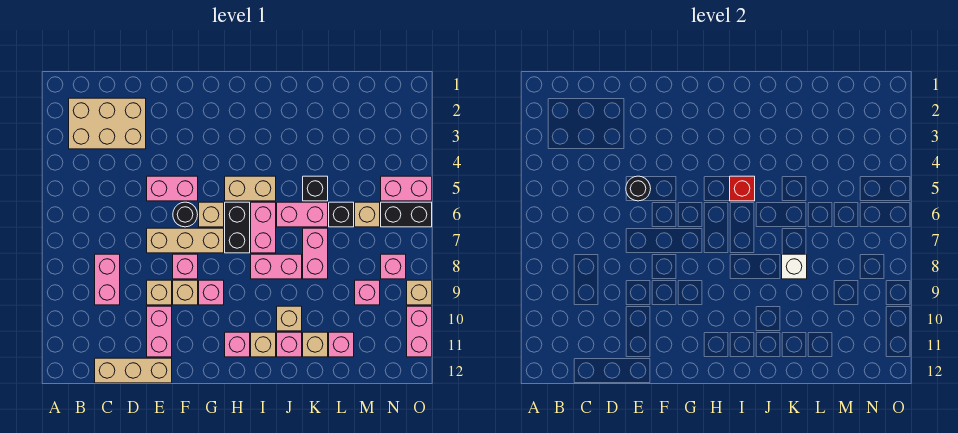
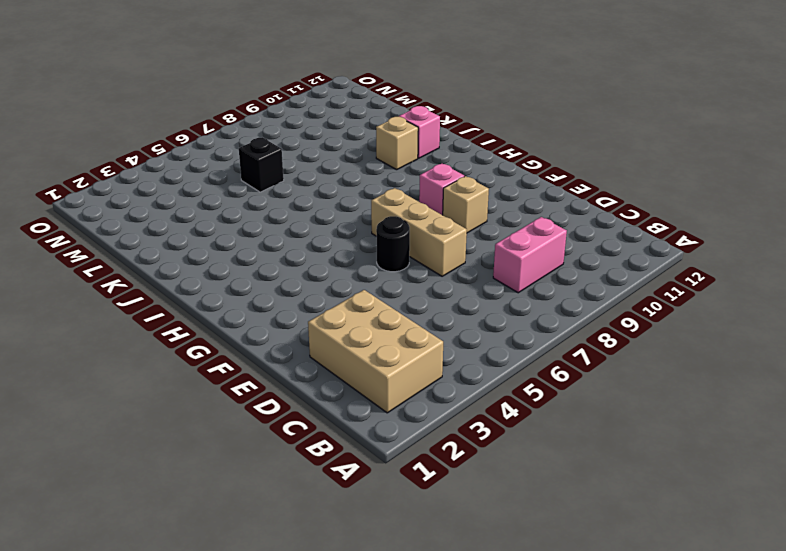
none -> tan 1x3 brick [95,358,172,383]
none -> pink 1x2 brick [147,176,198,201]
none -> tan 1x1 brick [147,280,172,305]
none -> pink 1x2 brick [147,306,172,357]

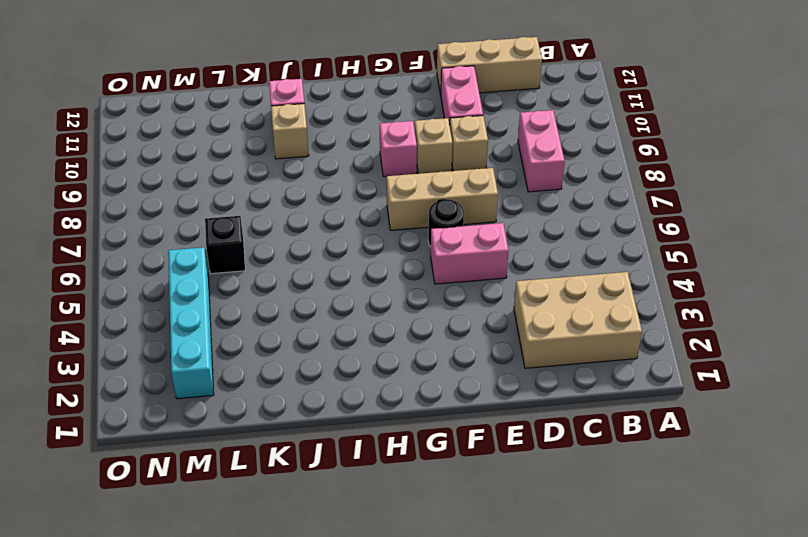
cyan 1x4 brick [168,247,214,399] -> none
none -> pink 1x1 brick [173,254,198,279]
none -> tan 1x1 brick [199,202,224,227]
none -> tan 1x2 brick [225,176,276,201]
none -> black 1x2 brick [225,202,250,253]

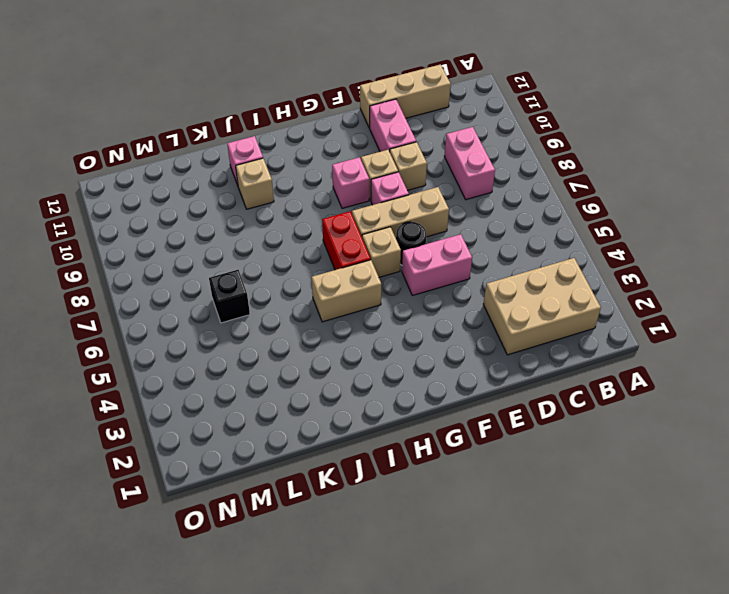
red 1x2 brick [322,211,371,270] -> black 1x2 brick [225,202,250,253]
none -> pink 1x1 brick [225,332,250,357]
none -> pink 1x2 brick [251,202,276,253]
none -> pink 1x2 brick [251,254,302,279]
none -> tan 1x1 brick [251,332,276,357]

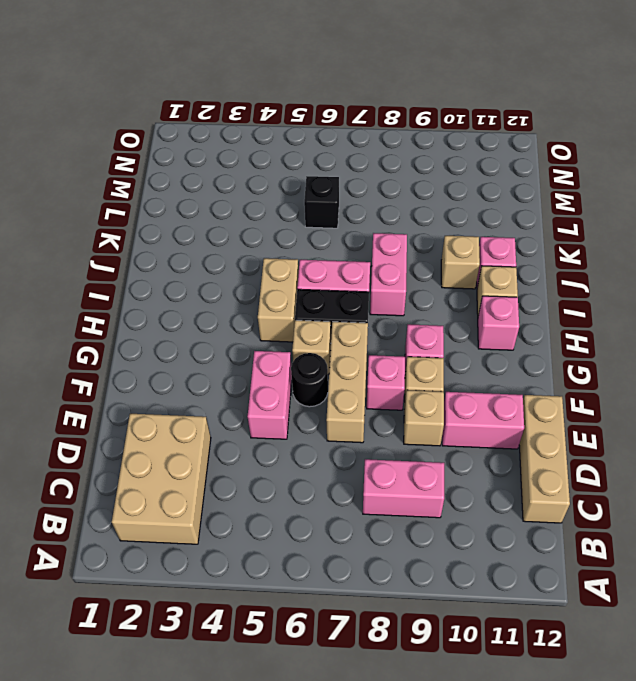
none -> pink 1x2 brick [277,202,328,227]
none -> black 1x1 brick [303,176,328,201]
none -> pink 1x2 brick [303,228,328,279]
none -> tan 1x1 brick [303,332,328,357]

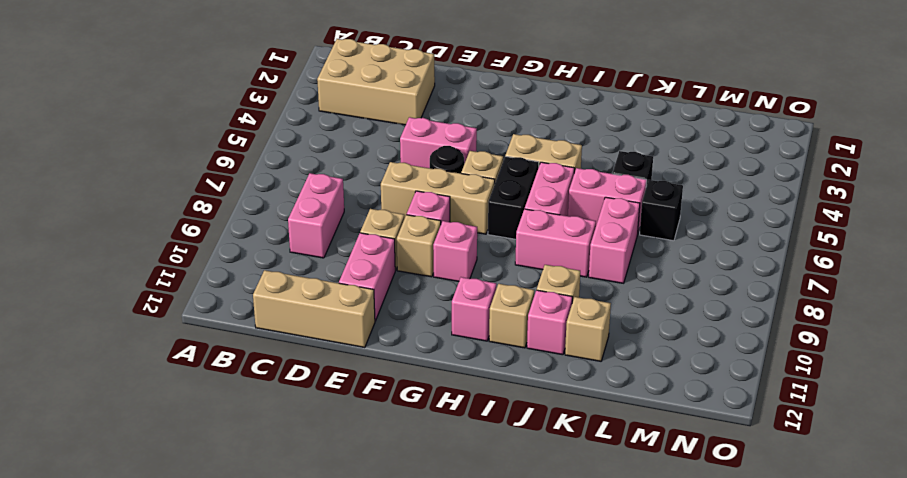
none -> pink 1x1 brick [329,332,354,357]
none -> tan 1x1 brick [355,202,380,227]
none -> pink 1x1 brick [355,280,380,305]
none -> pink 1x2 brick [381,176,432,201]

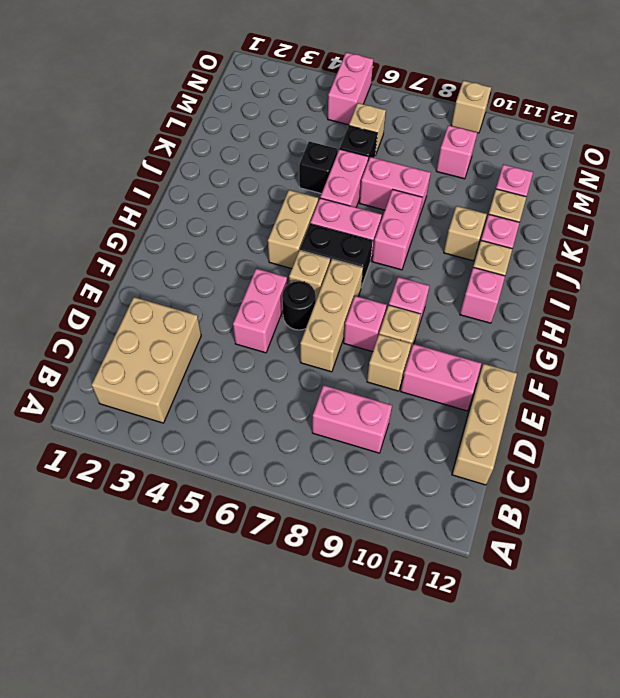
none -> black 1x2 brick [381,202,432,227]
none -> pink 1x1 brick [381,254,406,279]
none -> pink 1x2 brick [407,306,432,357]
none -> black 1x1 round brick [626,176,651,201]

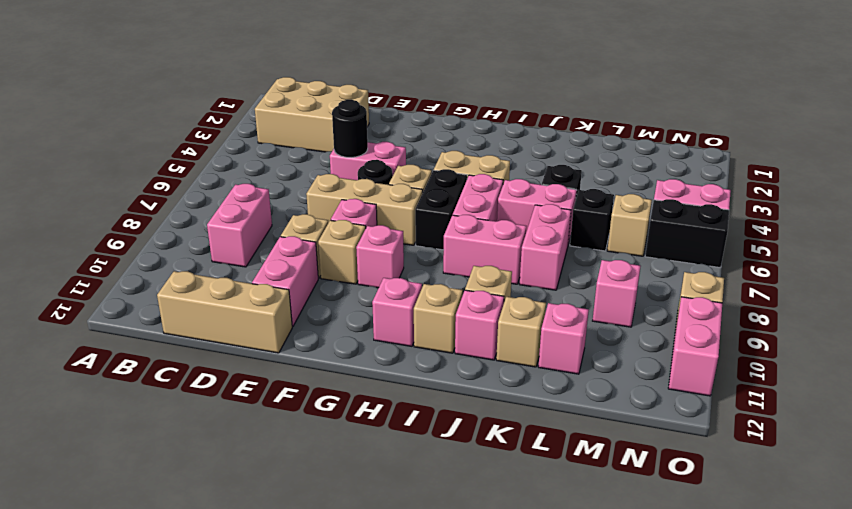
none -> pink 1x1 brick [381,254,406,279]
none -> red 1x1 brick [730,176,755,201]
none -> white 1x1 brick [782,254,807,279]

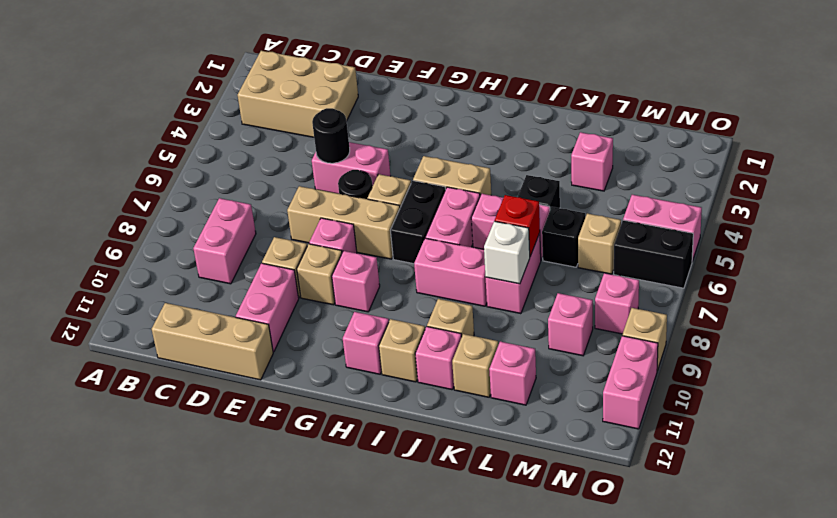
red 1x1 brick [495,195,540,256] -> red 1x1 brick moved to [730,176,755,201]
pink 1x1 brick [571,132,613,191] -> none

